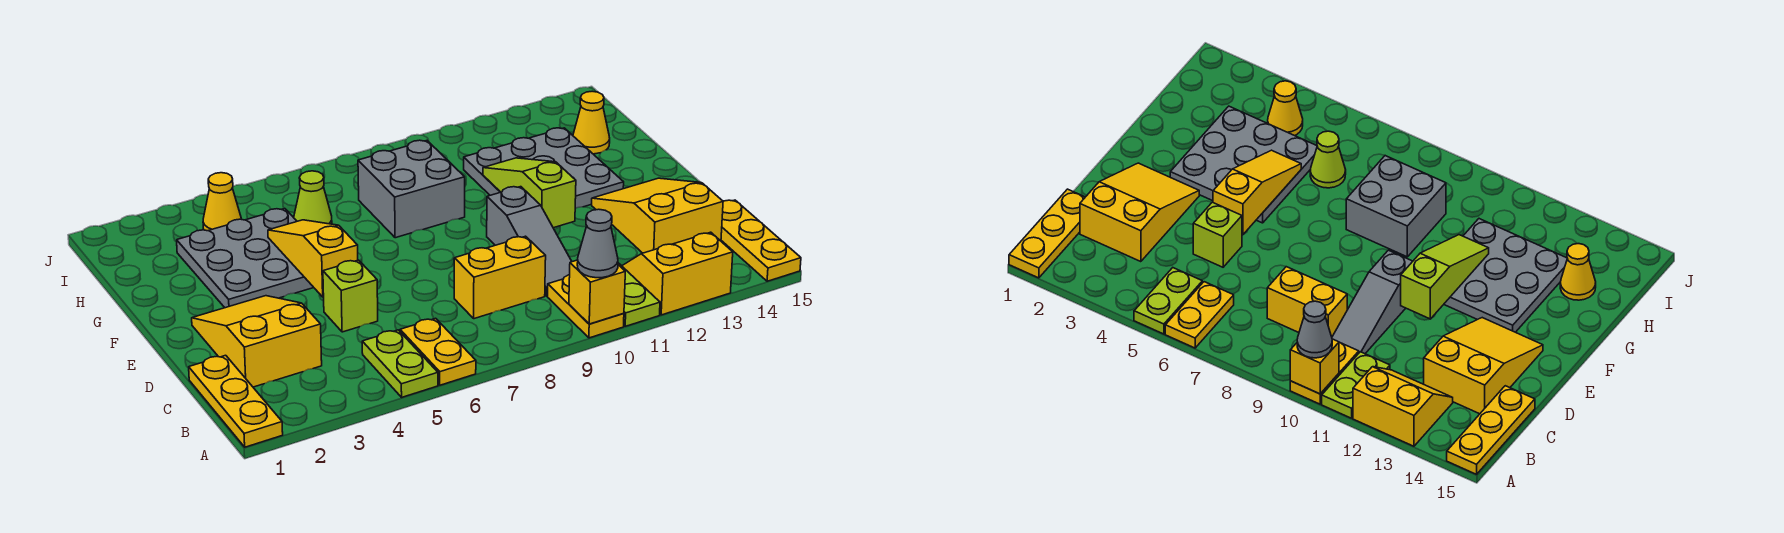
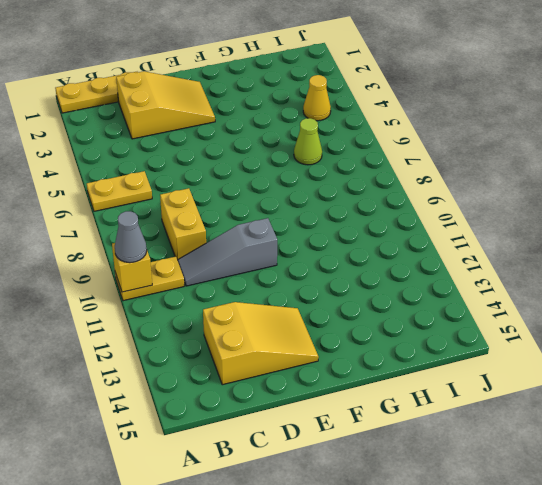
none -> lime 1x2 plate [362,330,438,397]
none -> lime 1x2 plate [618,263,660,326]
none -> yellow 2x2 slope [622,232,733,315]

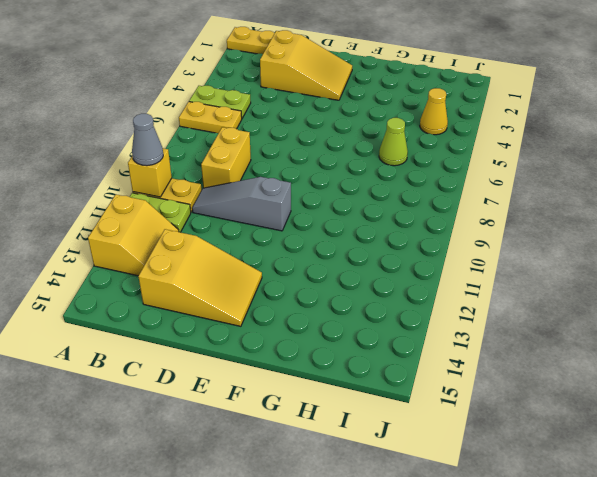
none -> yellow 1x3 plate [721,200,801,281]
none -> lime 1x1 brick [323,260,378,332]
none -> grey 3x3 plate [177,209,314,308]

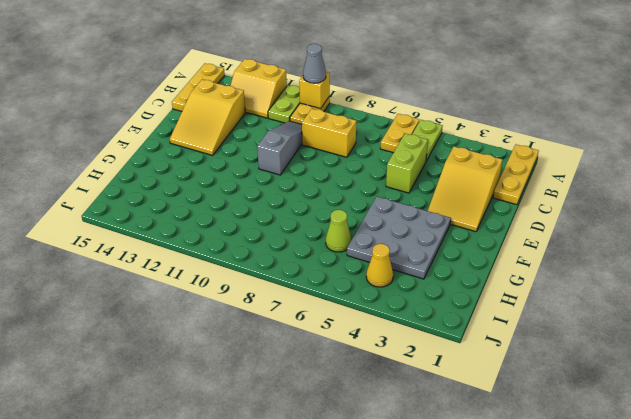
lime 1x2 brick [386,134,428,193] -> lime 1x1 brick [323,260,378,332]
none -> grey 3x3 plate [464,128,624,209]
none -> grey 2x2 brick [358,140,465,238]
none -> yellow 1x1 cone [573,91,610,154]

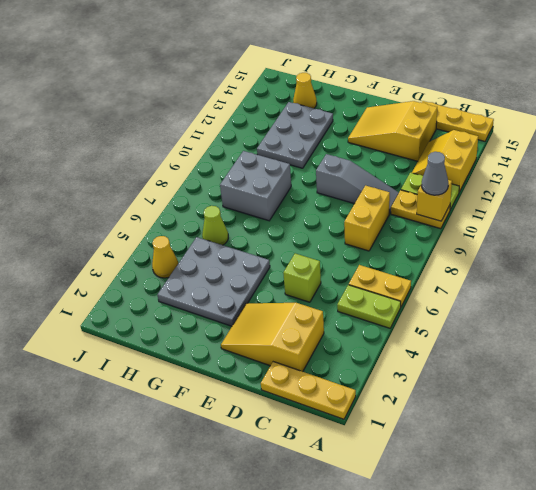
grey 2x3 plate [257,102,333,168] -> grey 3x3 plate [464,128,624,209]
none -> yellow 1x3 slope [268,220,358,297]
none -> lime 1x3 slope [483,158,576,228]

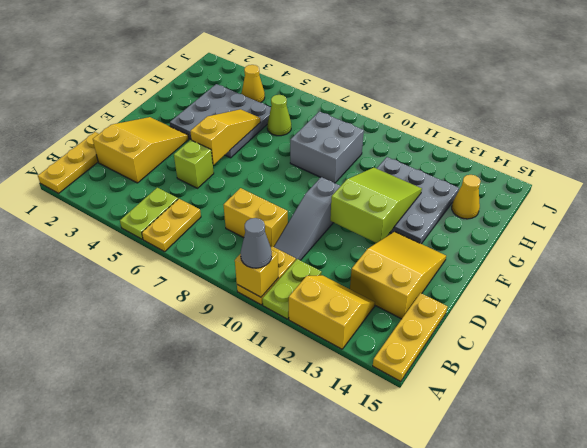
lime 2x3 slope [330,168,422,243] -> lime 1x3 slope [483,158,576,228]

